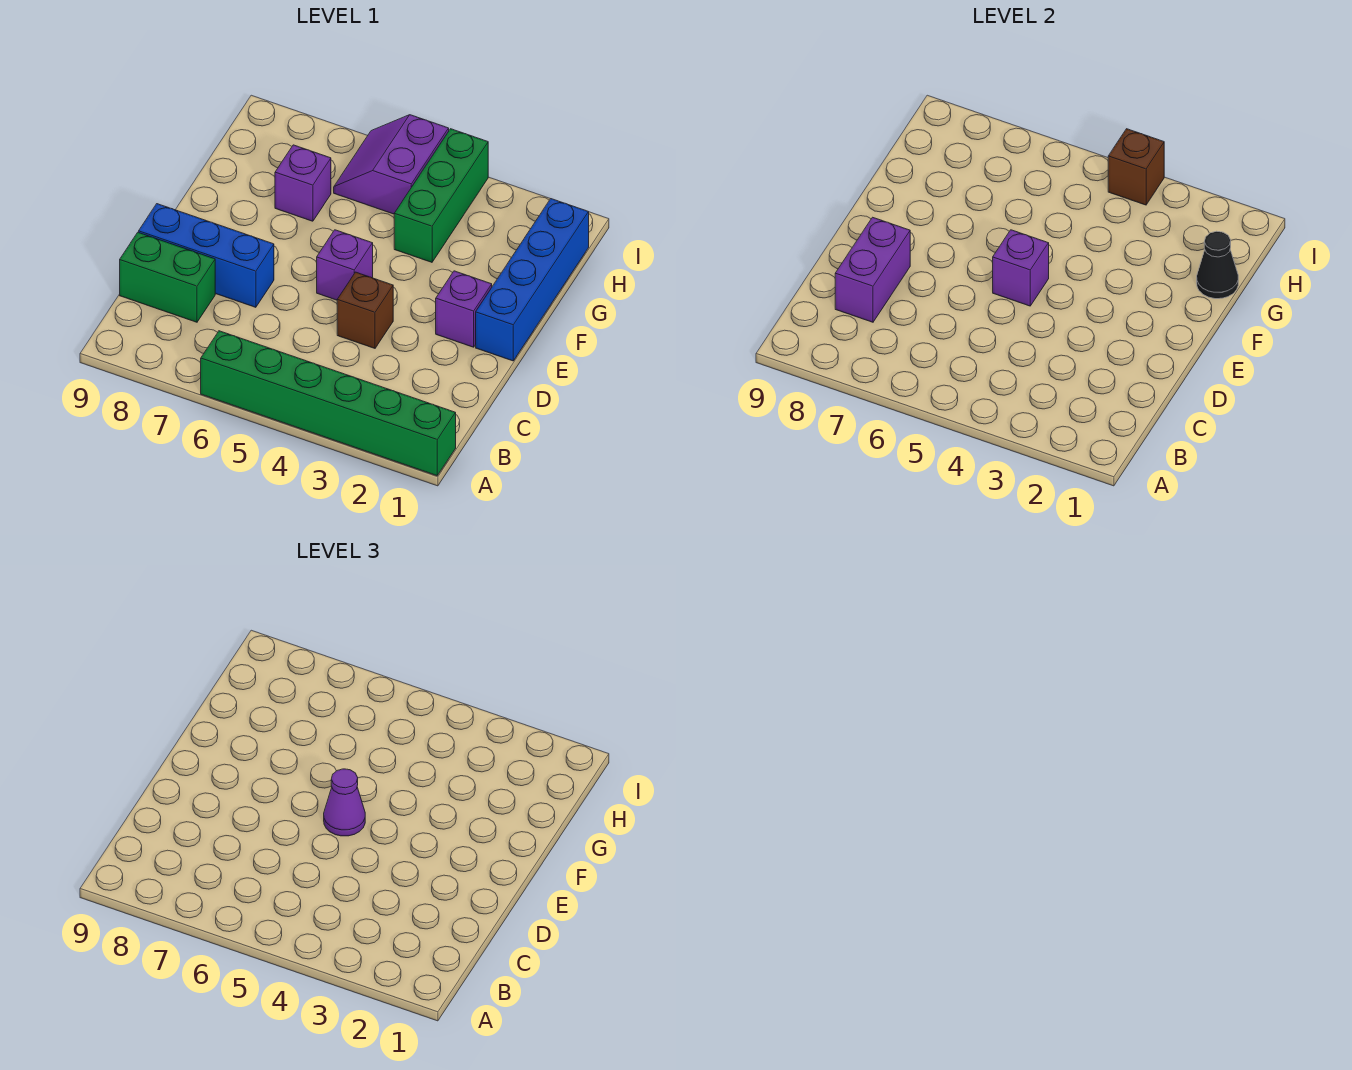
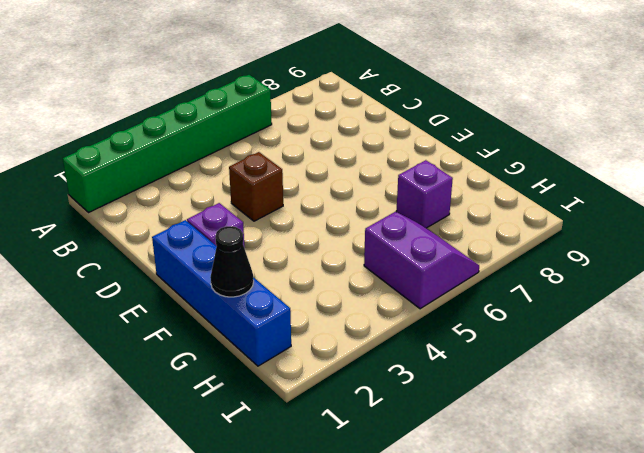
none -> green 1x2 brick [120,232,215,322]
none -> blue 1x3 brick [139,204,274,307]
none -> purple 1x1 brick [317,230,373,300]

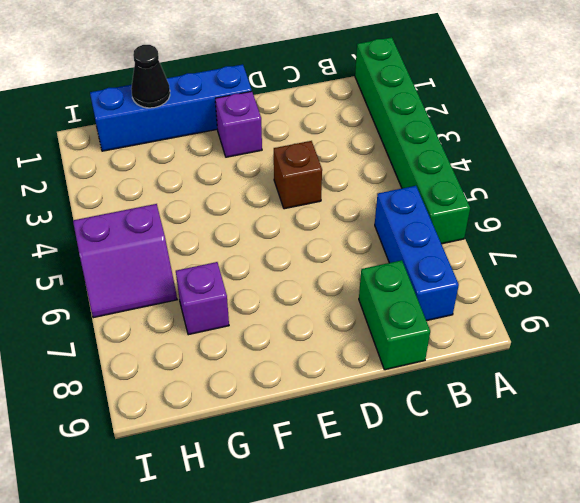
blue 1x3 brick [375,186,459,321] -> blue 1x3 brick moved to [139,204,274,307]
none -> purple 1x1 brick [317,230,373,300]
none -> green 1x3 brick [394,129,488,262]
none -> purple 1x2 brick [835,217,910,322]

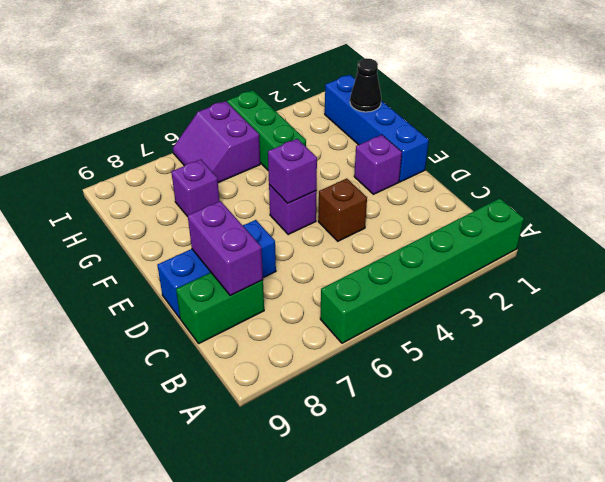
none -> brown 1x1 brick [1108,129,1164,205]
none -> purple 1x1 cone [324,769,365,836]

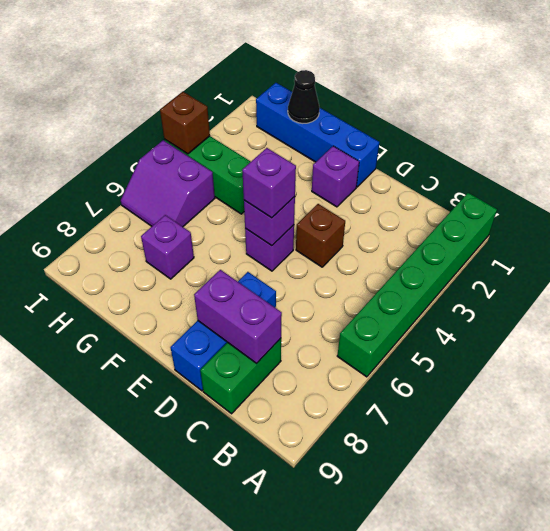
purple 1x1 brick [242,148,296,218] -> purple 1x1 cone [324,769,365,836]

